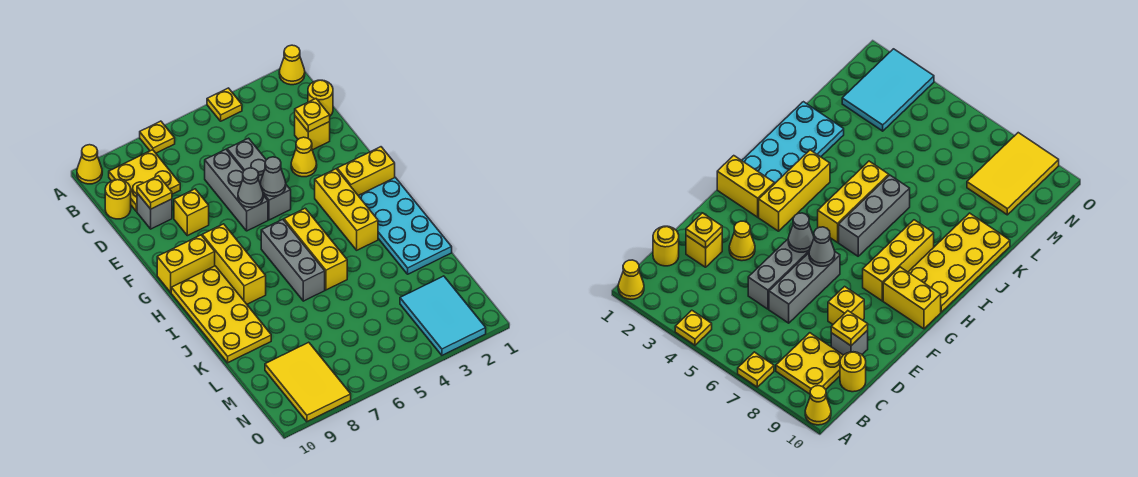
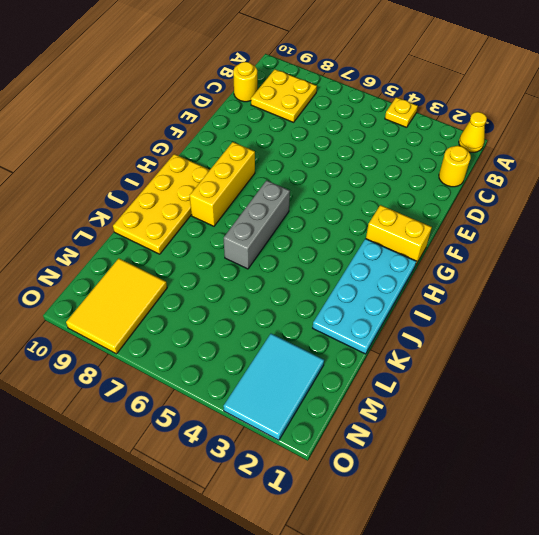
none -> yellow 1x1 plate [140,121,175,153]
none -> yellow 1x1 cone [77,145,102,184]
none -> yellow 1x1 brick [295,116,330,150]

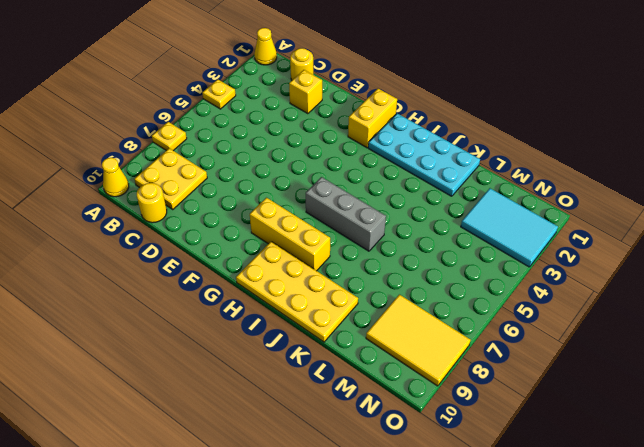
none -> grey 1x3 brick [227,138,291,220]
none -> grey 1x3 brick [205,149,268,231]
none -> grey 1x1 brick [137,193,172,229]

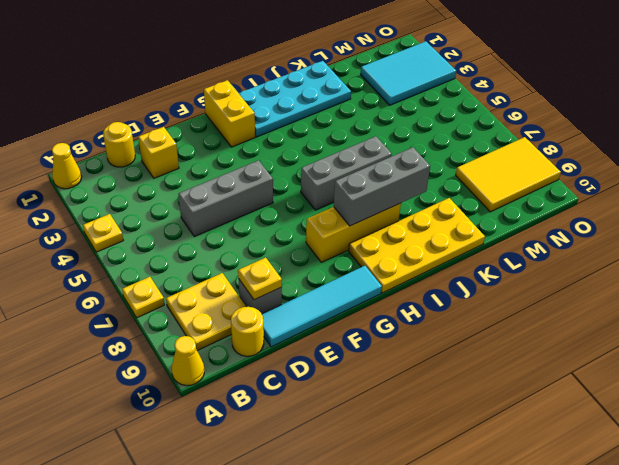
cyan 1x4 tile [262,266,382,347] -> yellow 1x2 brick [157,235,215,293]
grey 1x3 brick [334,147,430,226] -> grey 1x3 brick moved to [205,149,268,231]
none -> yellow 1x1 cone [291,137,317,177]
none -> yellow 1x1 brick [174,189,209,236]
none -> yellow 1x3 brick [315,169,378,250]

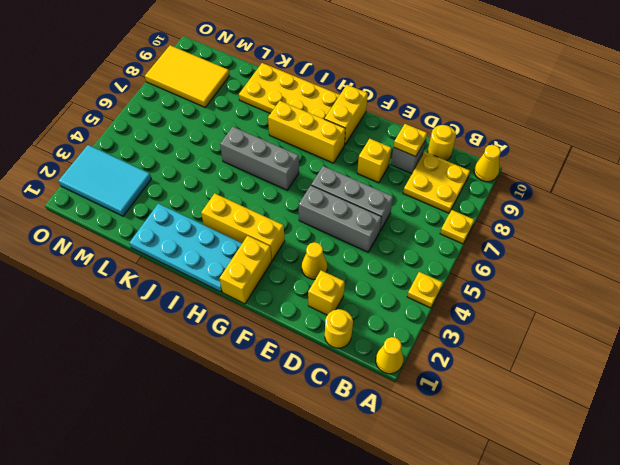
none -> yellow 1x3 brick [284,208,347,290]
none -> yellow 1x1 plate [295,99,330,132]
none -> grey 1x1 cone [260,157,286,196]

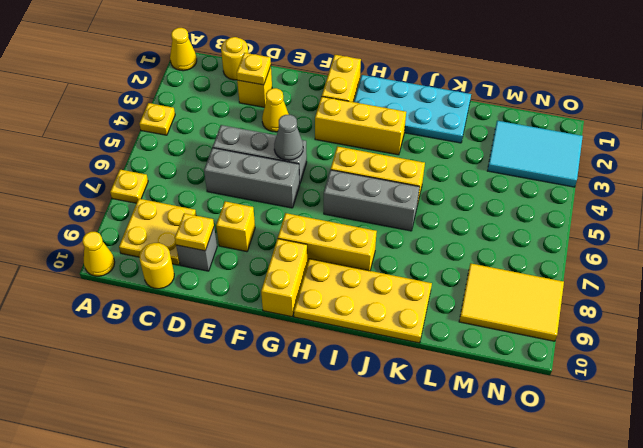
none -> grey 1x1 cone [238,168,263,207]

